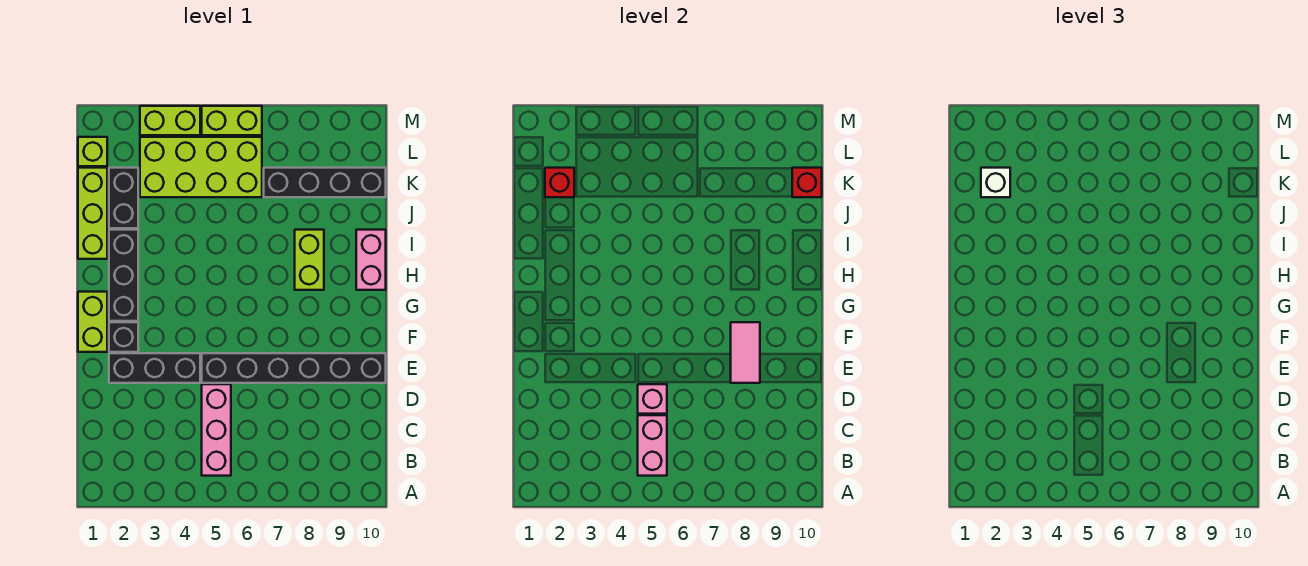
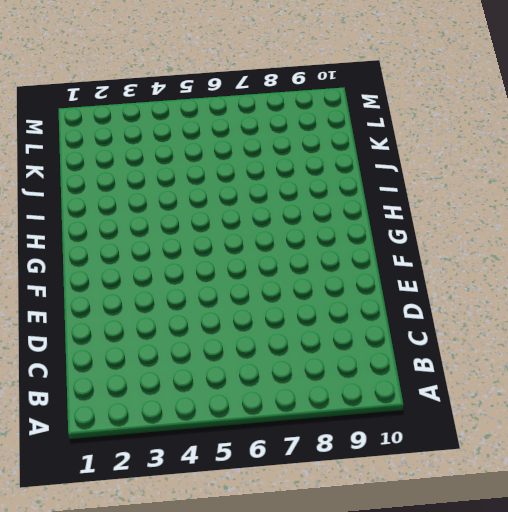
none -> pink 1x3 brick [202,384,231,476]
none -> black 1x3 brick [109,353,200,383]
none -> black 1x6 brick [202,353,386,383]

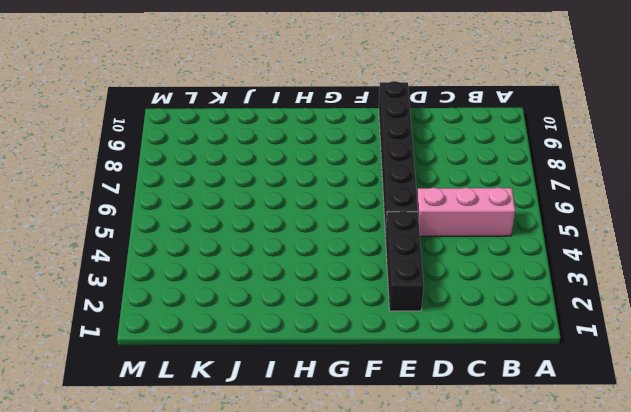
none -> lime 1x2 brick [78,292,107,352]
none -> black 1x1 brick [109,322,138,352]
none -> black 1x3 brick [109,230,138,321]

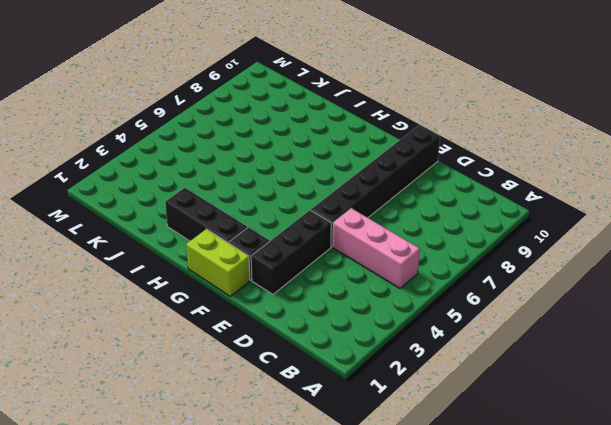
none -> lime 1x2 brick [295,230,324,290]
none -> pink 1x2 brick [356,230,386,290]
none -> lime 1x3 brick [78,168,107,259]

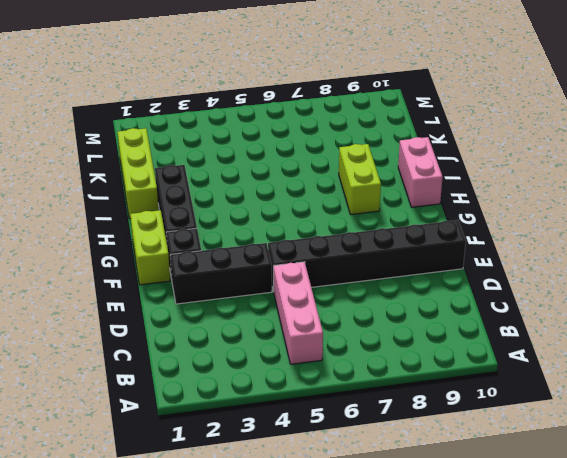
none -> black 1x2 brick [109,168,138,228]
none -> lime 2x4 brick [140,137,262,197]
none -> black 1x4 brick [264,168,386,197]

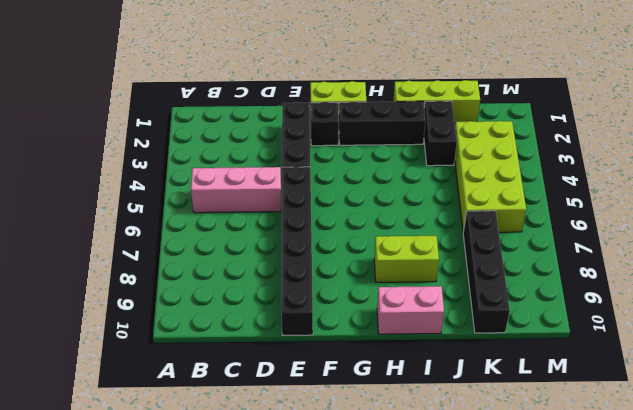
black 1x2 brick [424,101,457,166] -> black 1x2 brick turned to [109,168,138,228]
none -> lime 1x1 brick [78,137,107,166]
none -> lime 1x2 brick [140,106,200,135]
none -> lime 1x2 brick [202,106,262,135]

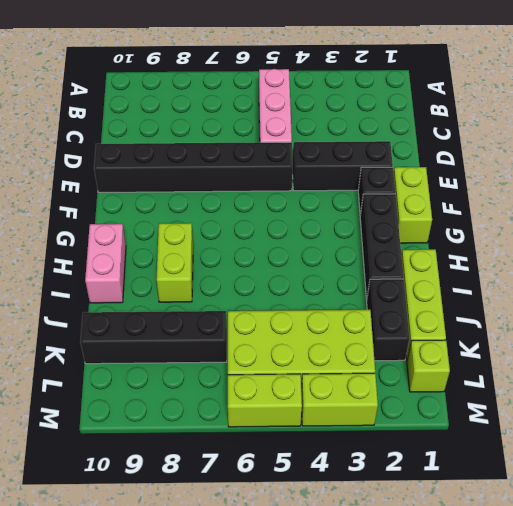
none -> pink 1x2 brick [638,415,667,476]
none -> pink 1x1 brick [638,384,667,414]
none -> pink 1x2 tile [731,322,760,383]

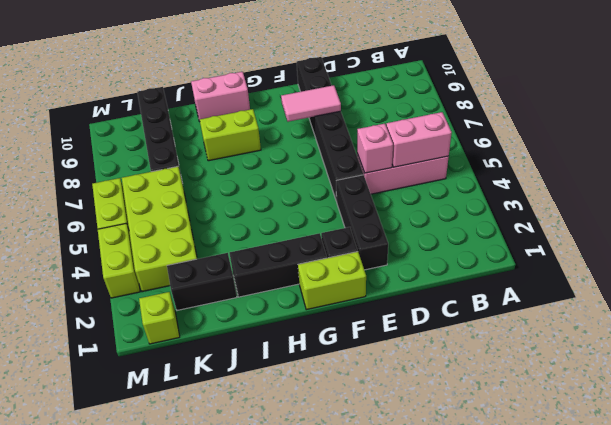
none -> lime 1x3 brick [78,168,107,259]
none -> red 1x1 brick [545,168,574,197]
none -> red 1x1 brick [792,168,822,197]

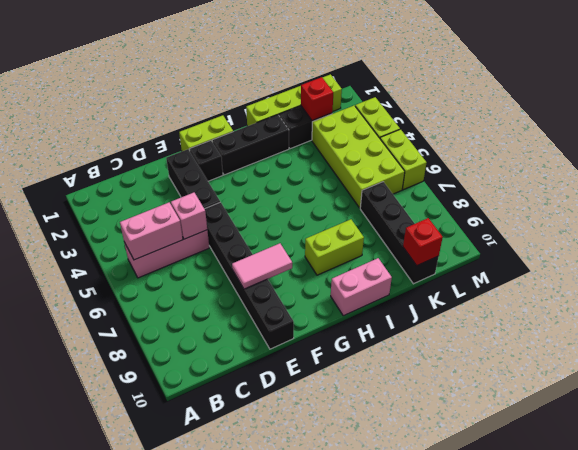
none -> white 1x1 brick [981,168,1010,197]

